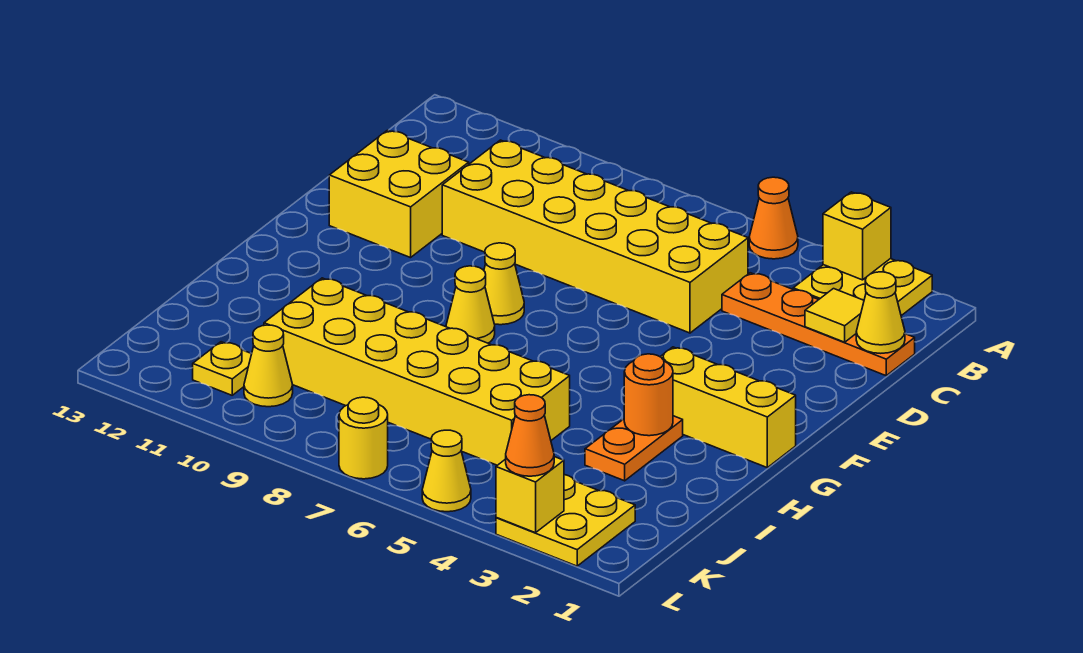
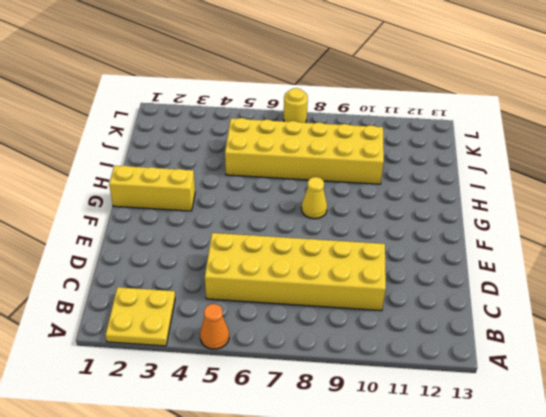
none -> orange 1x4 plate [722,273,915,376]
none -> yellow 2x2 brick [329,130,469,258]
none -> yellow 1x1 cone [484,243,524,325]

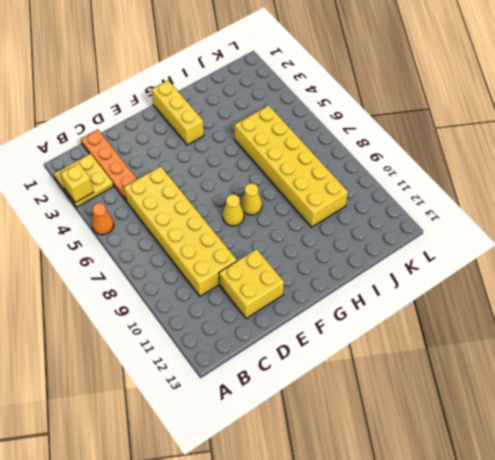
none -> orange 1x2 plate [585,416,683,481]
none -> yellow 2x2 plate [496,475,635,566]
none -> yellow 1x1 cone [244,325,293,407]

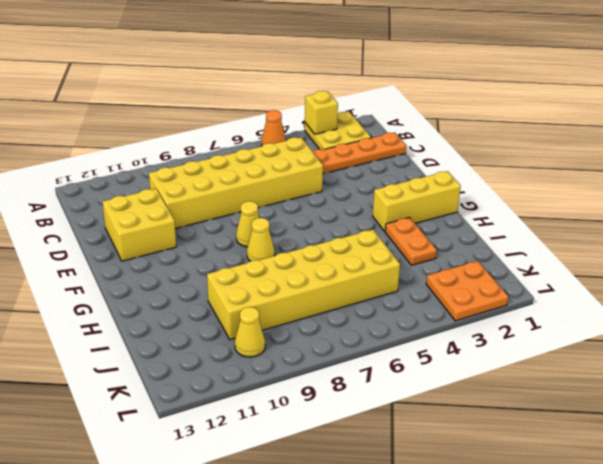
orange 2x2 plate [426,261,508,321] -> yellow 2x2 plate [496,475,635,566]
none -> yellow 1x1 plate [193,342,251,395]
none -> yellow 1x1 cone [422,430,471,512]
none -> yellow 1x1 round brick [339,397,388,479]

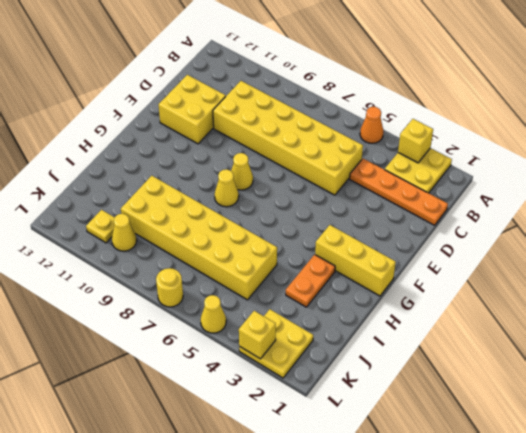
none -> yellow 1x1 cone [856,272,905,353]
none -> yellow 1x1 tile [805,289,864,342]
none -> orange 1x1 round brick [624,354,673,436]

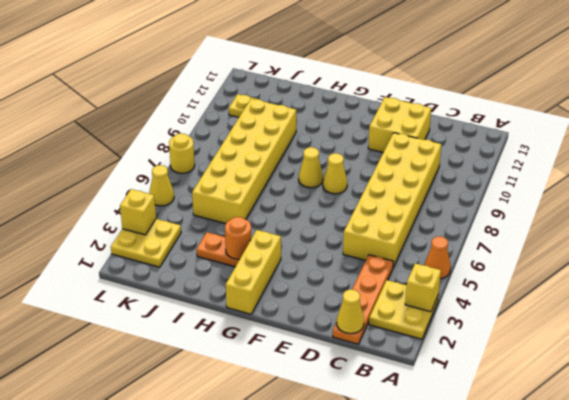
none -> yellow 1x1 cone [244,325,293,407]
none -> yellow 1x1 tile [805,289,864,342]
none -> orange 1x1 cone [506,395,554,476]

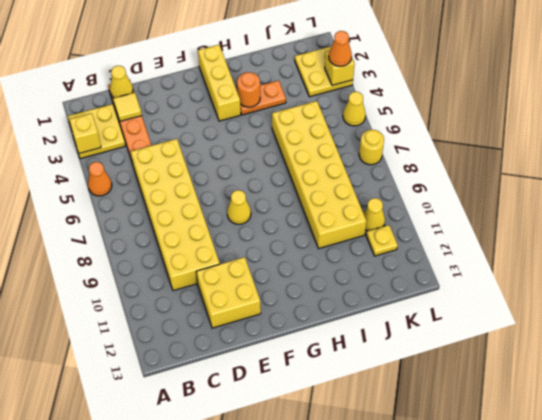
none -> yellow 1x1 cone [446,266,495,343]

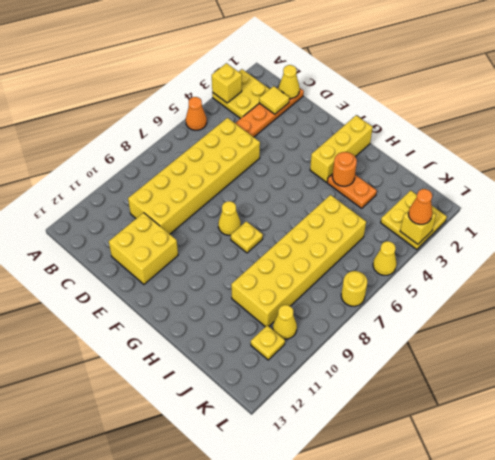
yellow 1x1 plate [231,221,263,253] -> yellow 1x1 cone [446,266,495,343]

